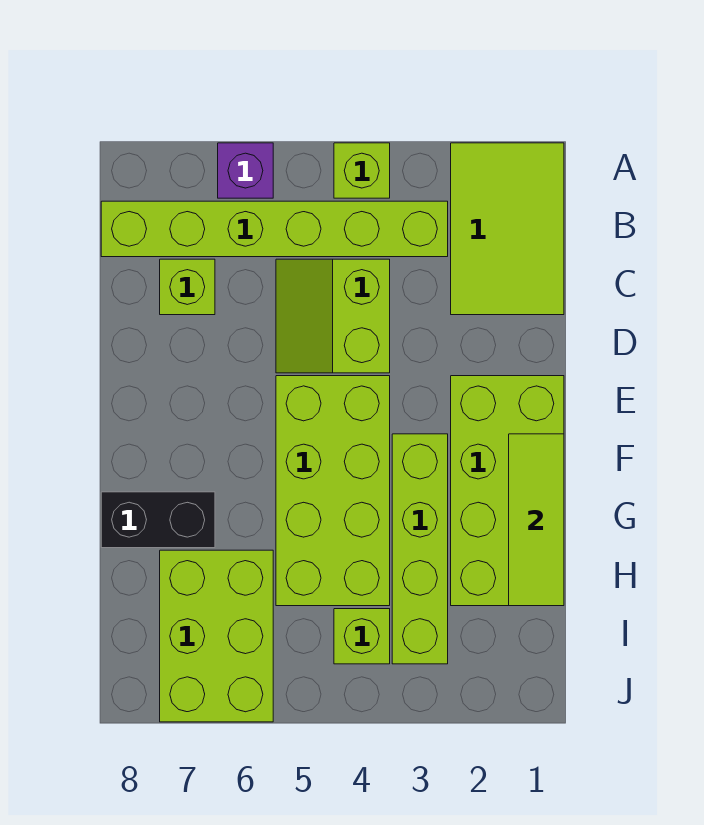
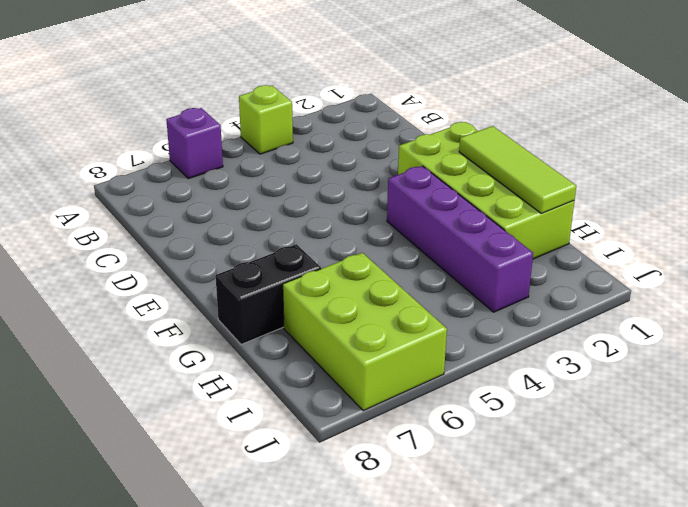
purple 1x4 brick [387,166,533,312] -> lime 1x4 brick [392,434,448,664]
none -> lime 2x3 tile [451,143,564,315]
none -> lime 1x6 brick [101,201,448,257]
none -> lime 2x2 slope [276,259,390,373]

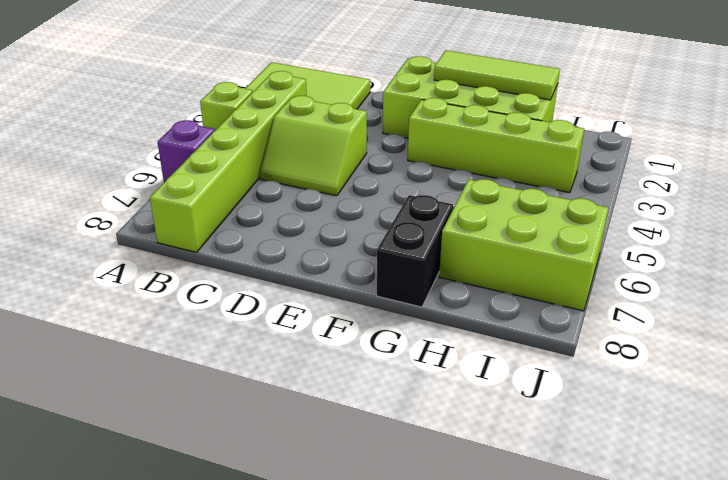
none -> lime 1x1 brick [160,259,215,315]
none -> lime 2x4 brick [276,376,390,606]
none -> lime 1x1 brick [334,609,390,664]

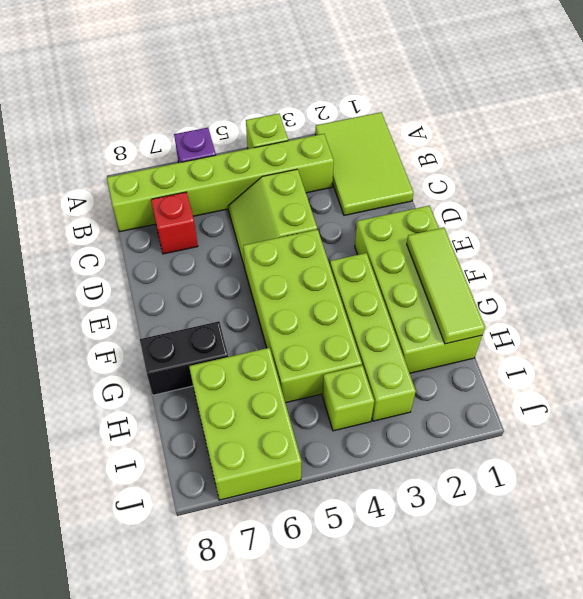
red 1x1 brick [151,192,198,254] -> lime 1x1 brick [160,259,215,315]

